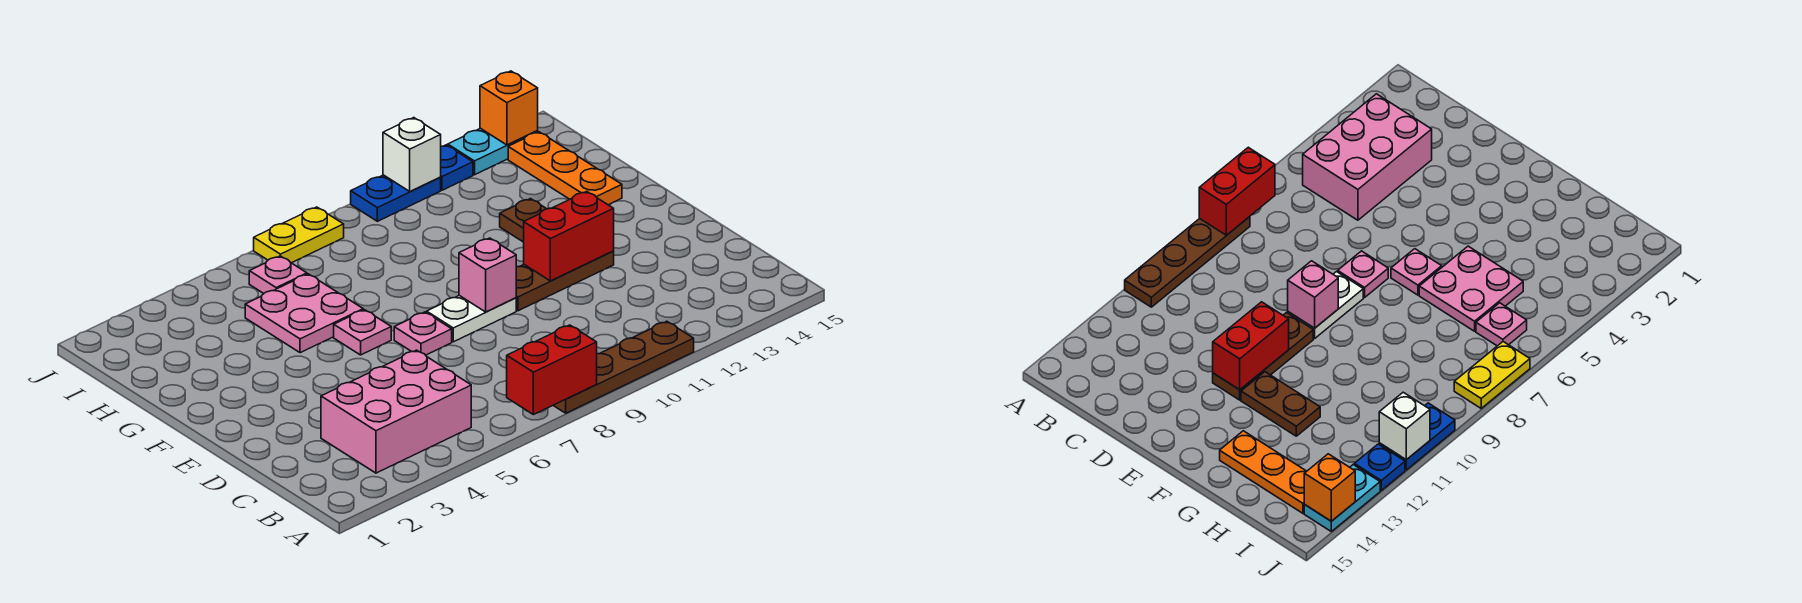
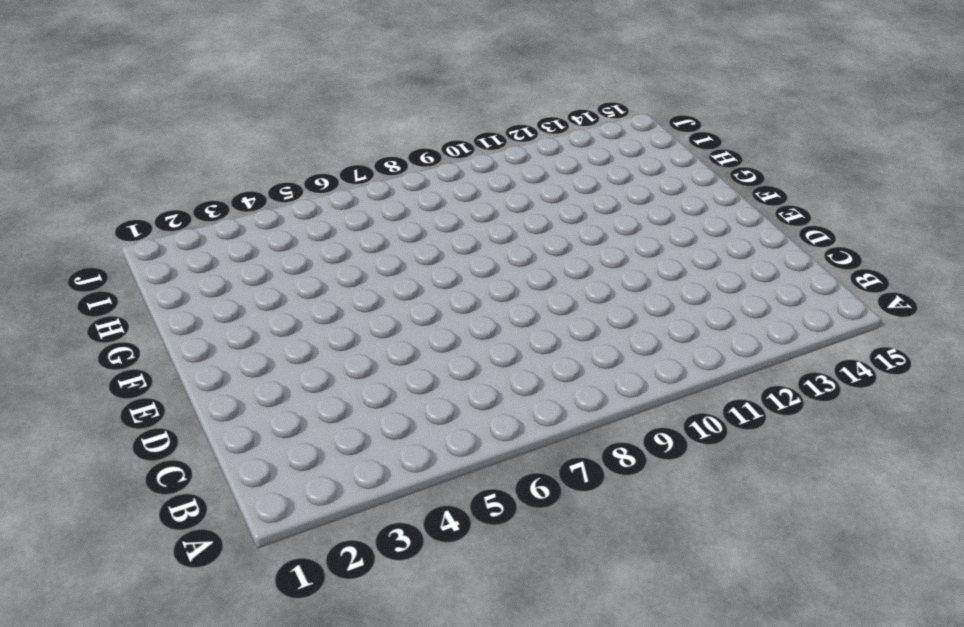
none -> brown 1x4 plate [553,321,694,413]
none -> pink 2x3 brick [321,350,471,473]
none -> pink 1x1 plate [394,312,452,355]

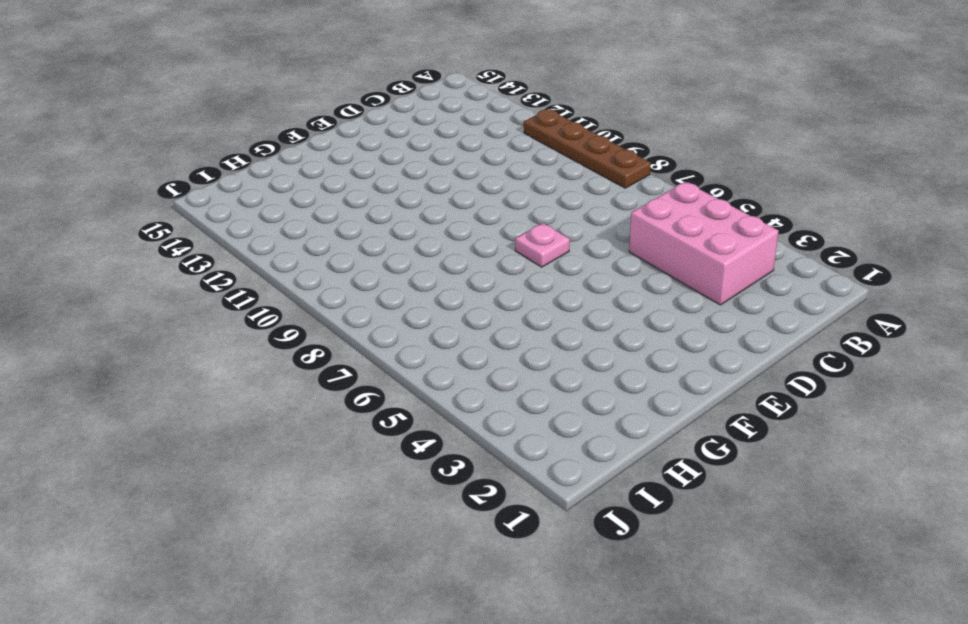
none -> white 1x2 plate [427,296,516,342]
none -> brown 1x3 plate [516,251,614,311]
none -> pink 1x1 plate [334,310,391,355]

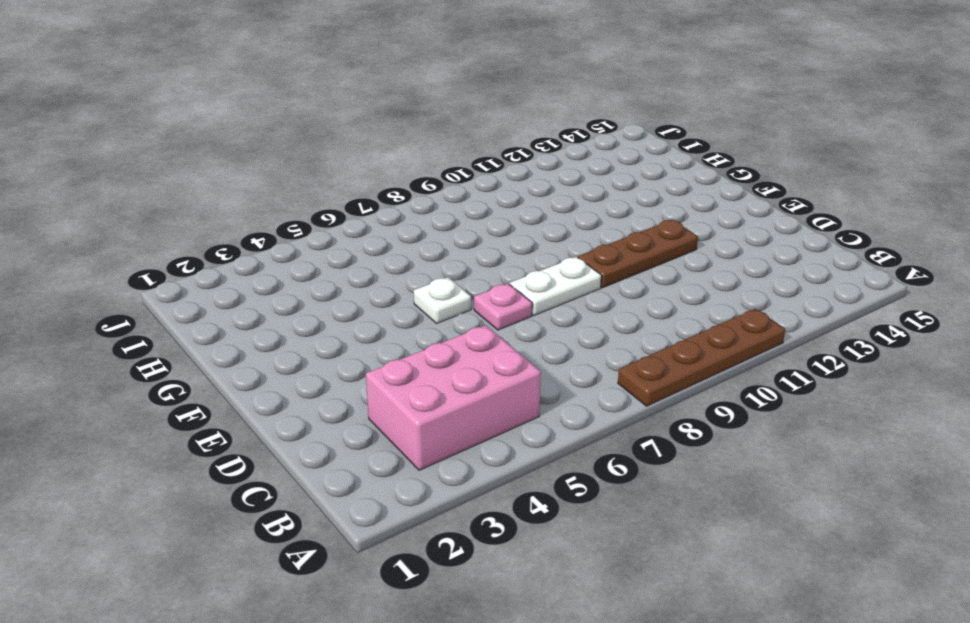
white 1x1 plate [414,277,471,324] -> pink 1x1 plate [334,310,391,355]
none -> brown 1x2 plate [500,199,546,242]
none -> pink 2x2 plate [245,274,363,353]
none -> orange 1x3 plate [508,132,622,205]

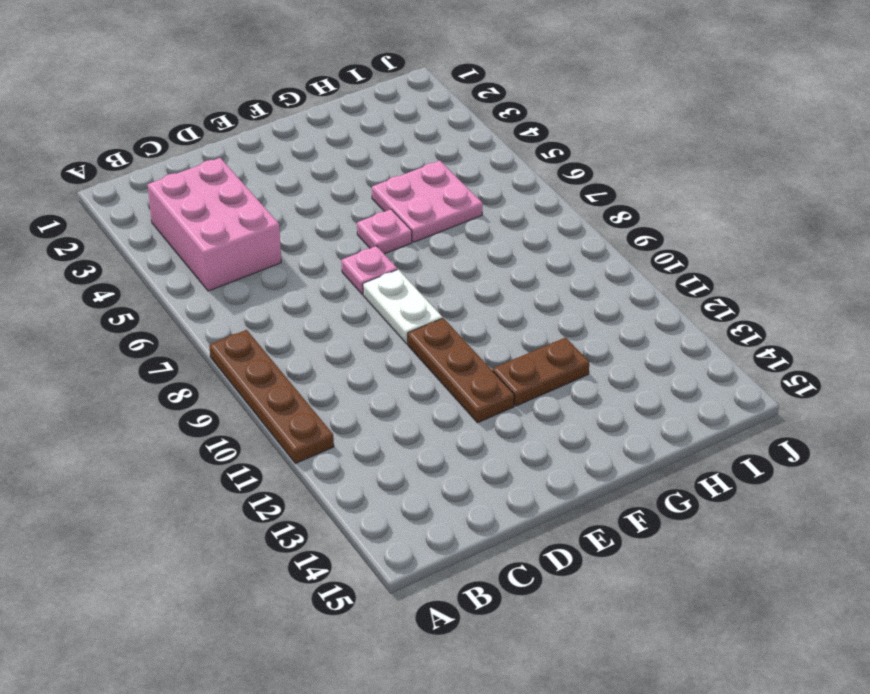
none -> orange 1x3 plate [508,132,622,205]
none -> pink 1x1 plate [249,256,307,293]
none -> yellow 1x2 plate [254,207,344,263]

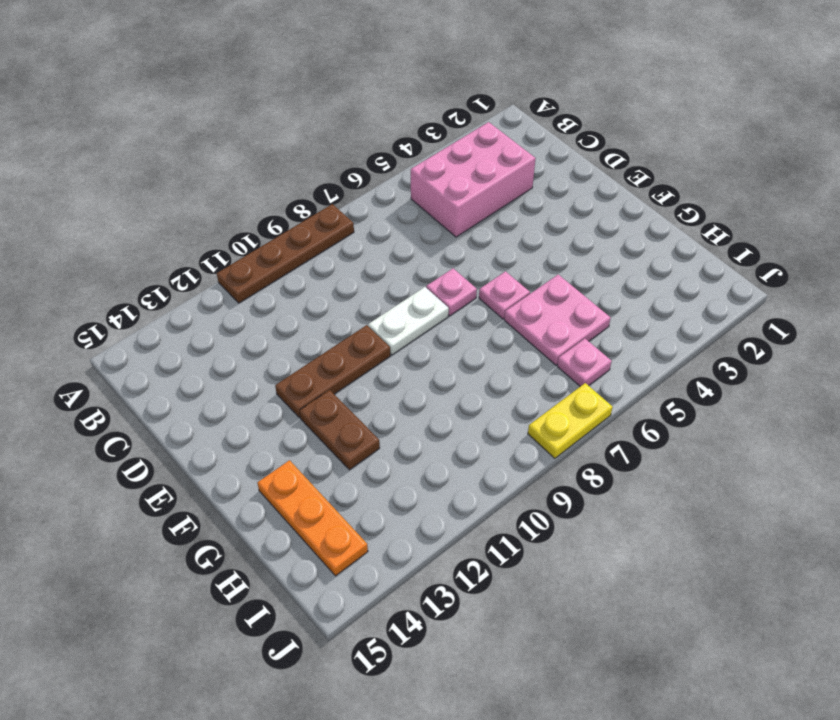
none -> blue 1x2 plate [351,175,441,221]
none -> blue 1x1 plate [440,145,473,190]
none -> cyan 1x2 plate [448,128,538,175]

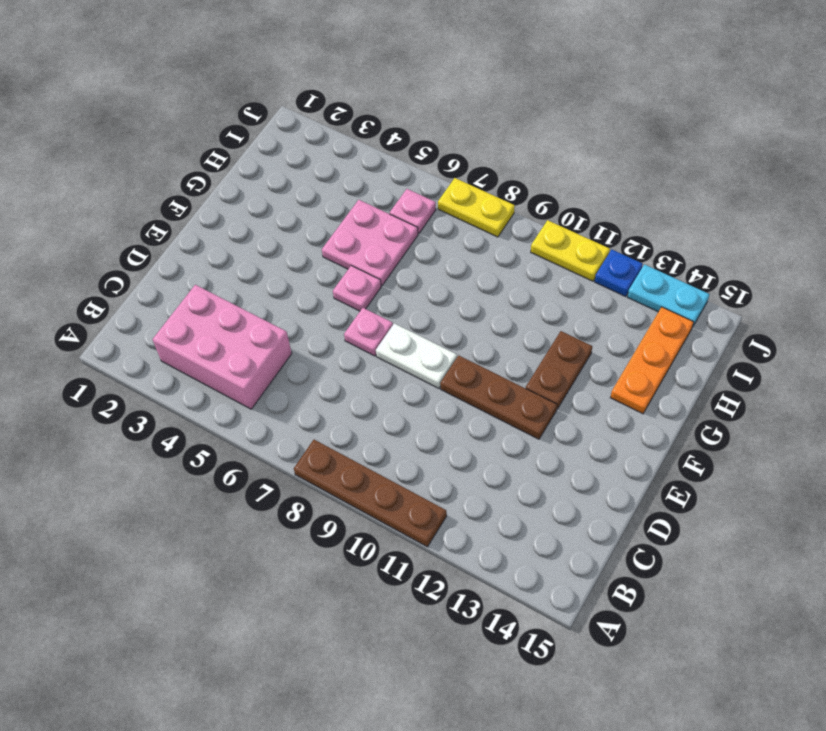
yellow 1x2 plate [531,220,610,281] -> blue 1x2 plate [351,175,441,221]
none -> red 1x2 brick [507,325,597,415]
none -> pink 1x1 brick [459,238,516,312]
none -> red 1x2 brick [524,191,614,281]

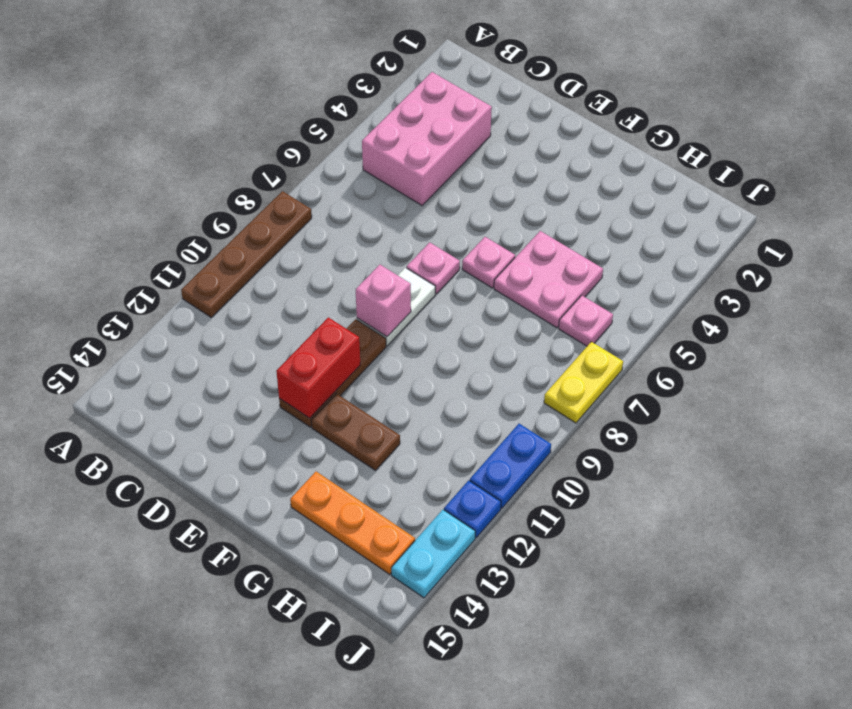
none -> red 1x2 brick [507,325,597,415]
none -> white 1x1 brick [383,118,441,192]
none -> orange 1x1 brick [480,71,538,145]

